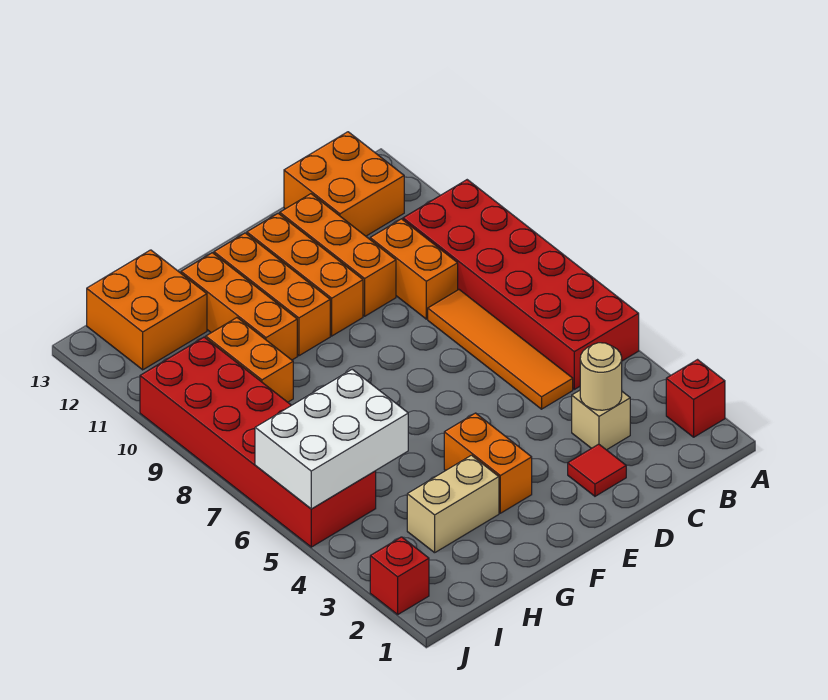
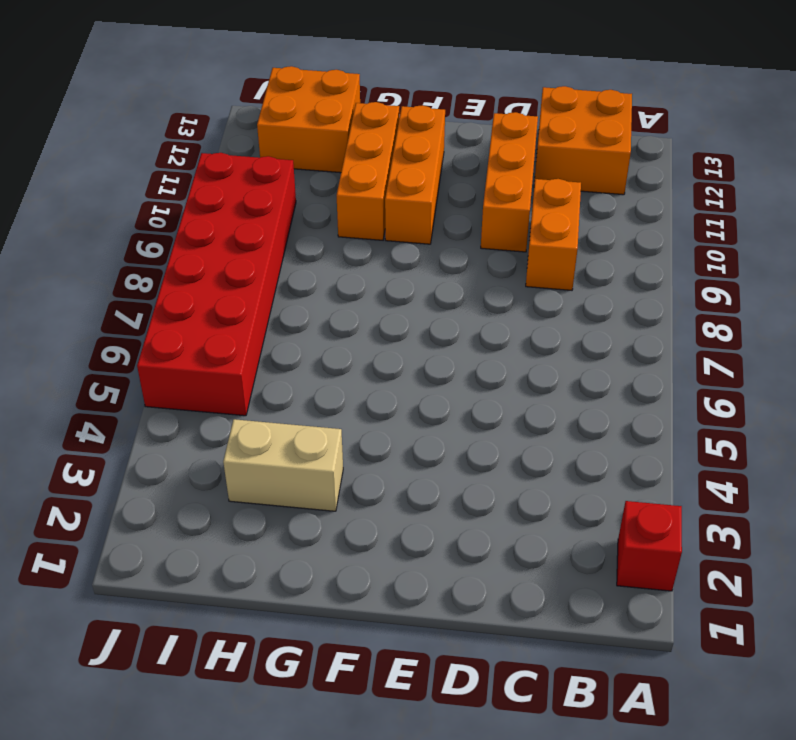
none -> red 2x6 brick [403,180,639,389]
none -> tan 1x1 brick [572,390,630,450]
none -> orange 1x4 tile [428,290,573,409]

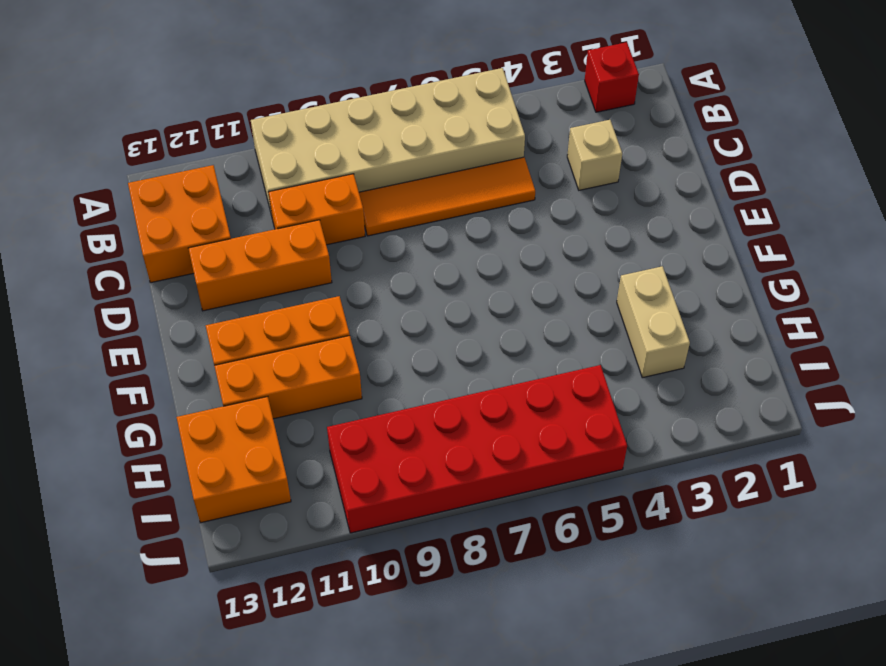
tan 2x6 brick [251,68,525,215] -> red 2x6 brick [403,180,639,389]
none -> red 1x1 tile [568,444,626,496]
none -> orange 1x3 brick [247,213,363,336]
none -> orange 1x2 brick [444,413,532,513]

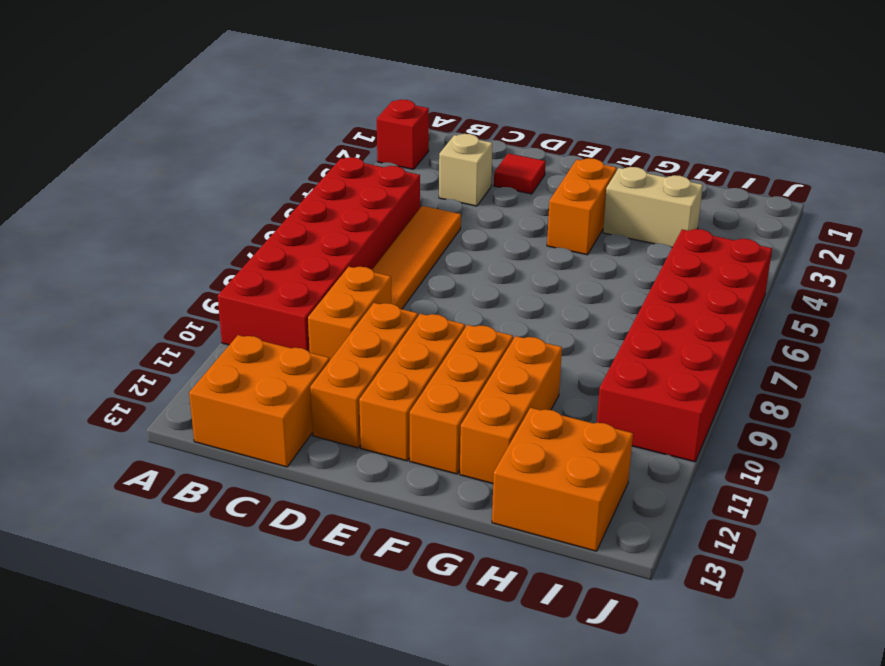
none -> orange 1x2 brick [206,318,293,402]
none -> red 1x1 brick [370,537,429,614]
none -> tan 1x1 round brick [580,343,622,410]

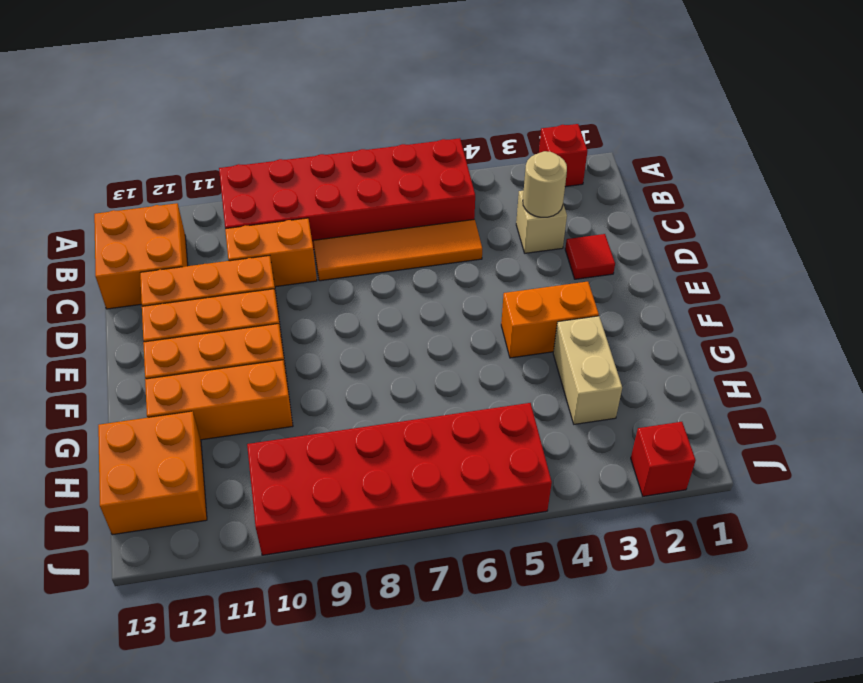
none -> orange 1x2 brick [206,318,293,402]
none -> white 2x3 brick [255,369,408,509]

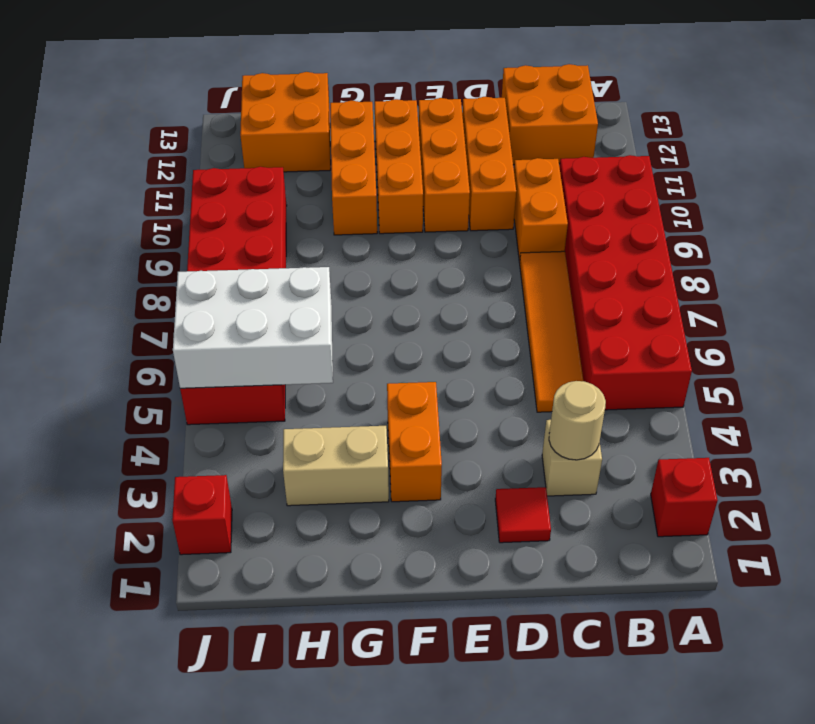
none -> orange 1x2 brick [206,318,293,402]

